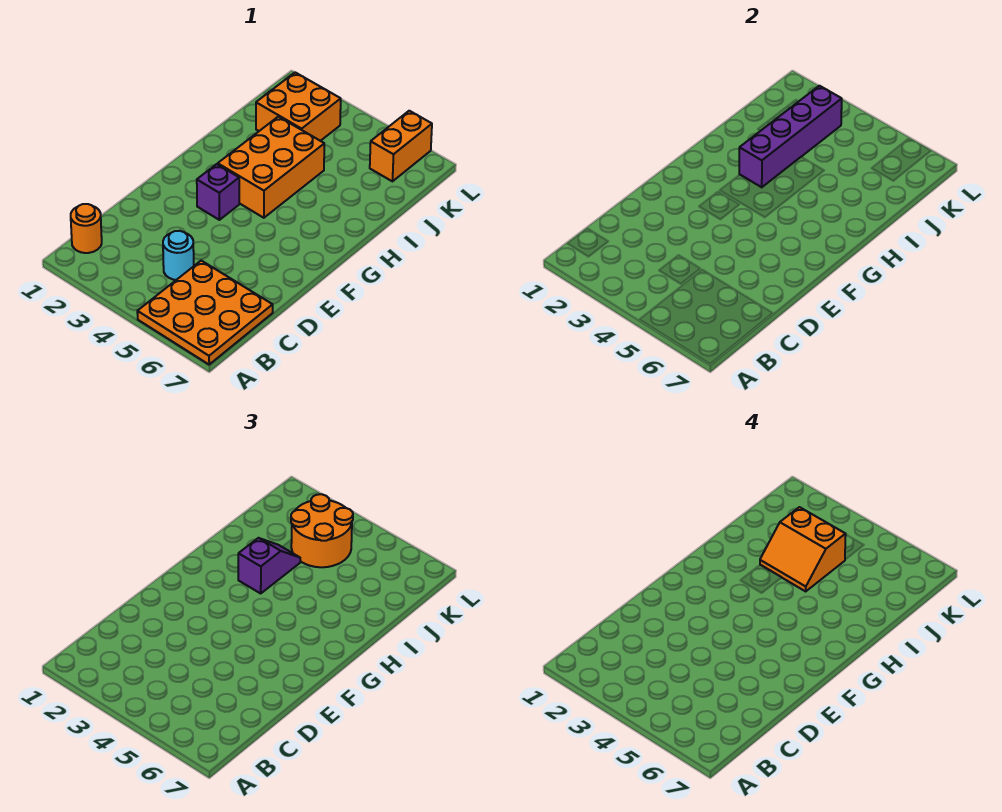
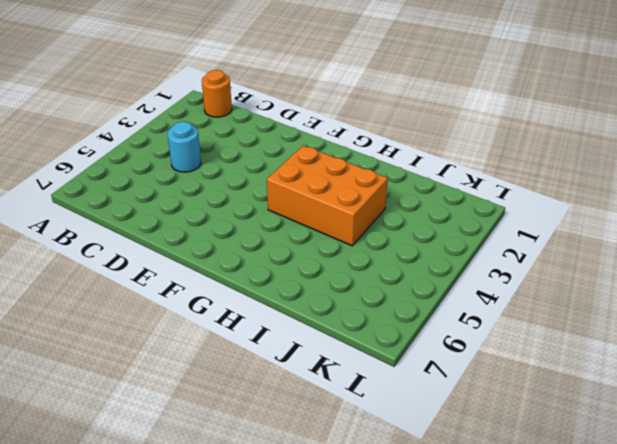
none -> orange 3x3 plate [137,261,273,364]
none -> purple 1x1 brick [197,164,239,220]

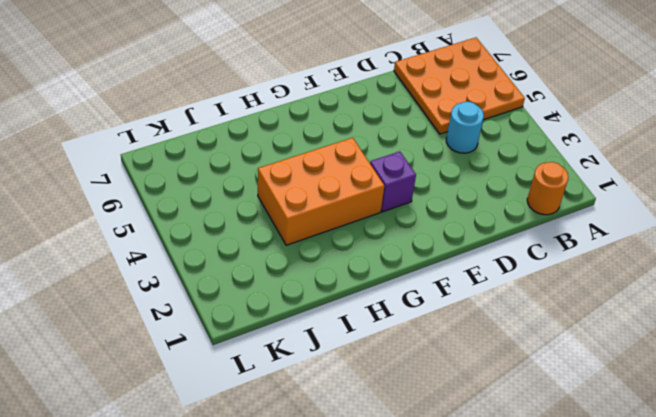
none -> orange 2x2 brick [256,72,341,141]
none -> orange 1x2 brick [370,111,432,181]

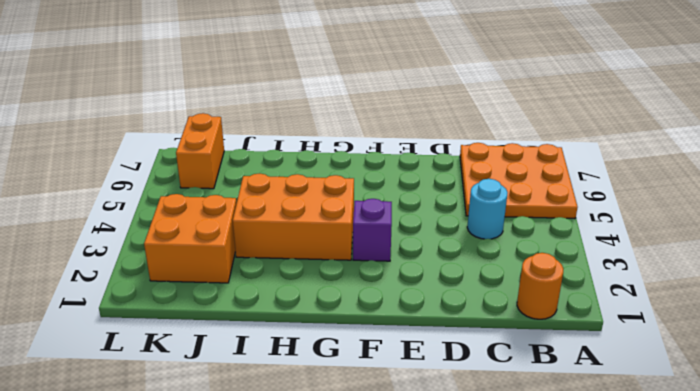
orange 1x2 brick [176,113,224,189] -> orange 1x2 brick turned to [370,111,432,181]
none -> purple 1x4 brick [739,86,842,187]
none -> purple 1x2 slope [238,538,300,593]

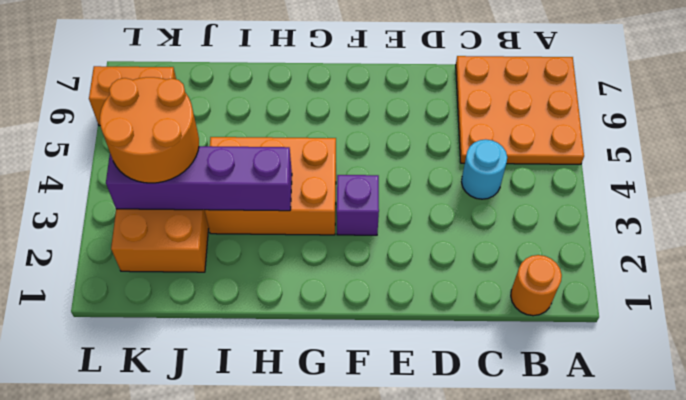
none -> purple 1x2 slope [238,538,300,593]
none -> orange 2x2 slope [760,507,846,591]

